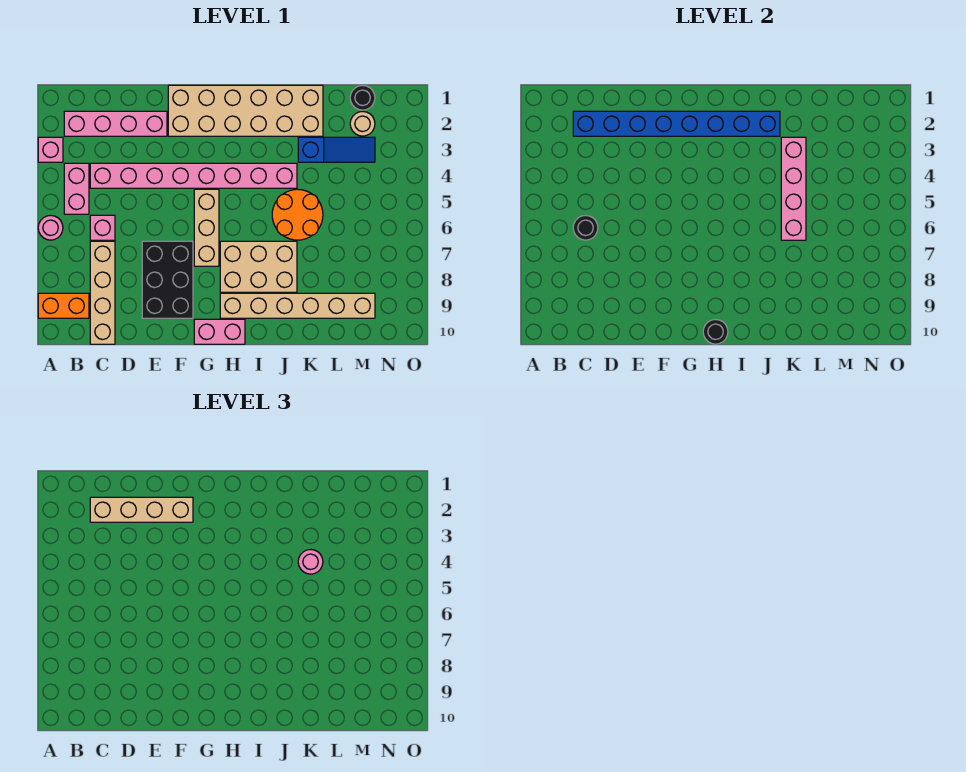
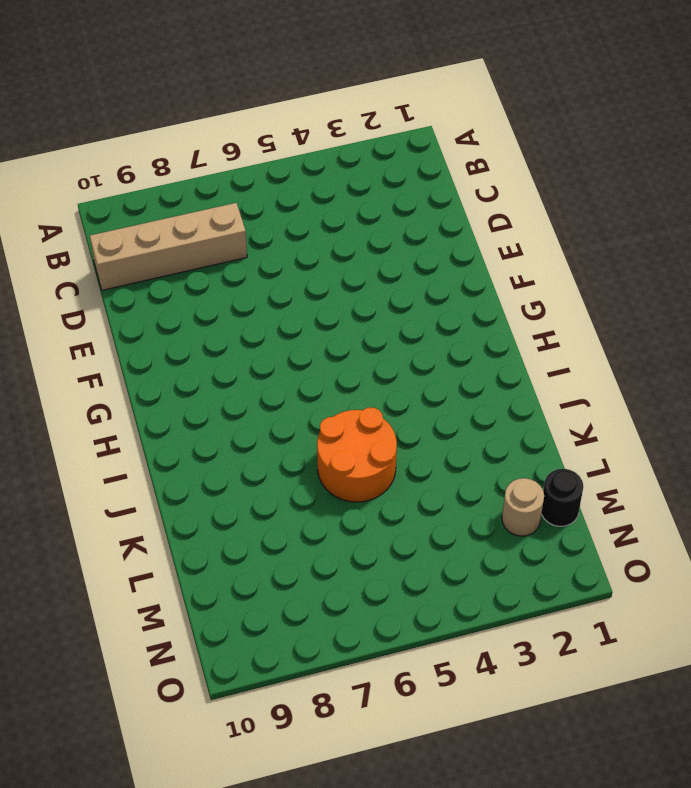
none -> pink 1x1 brick [38,137,63,162]
none -> pink 1x1 round brick [38,215,63,240]
none -> orange 1x2 brick [38,293,89,318]

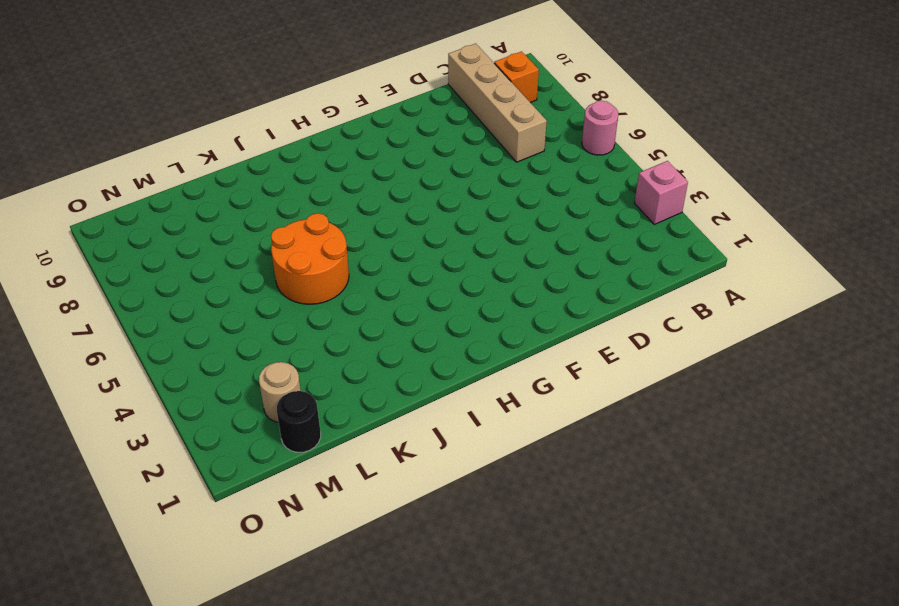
orange 1x1 brick [494,51,539,103] -> orange 1x2 brick [38,293,89,318]
none -> pink 1x4 brick [64,111,167,136]
none -> pink 1x2 brick [64,163,89,214]
none -> pink 1x8 brick [90,163,297,188]

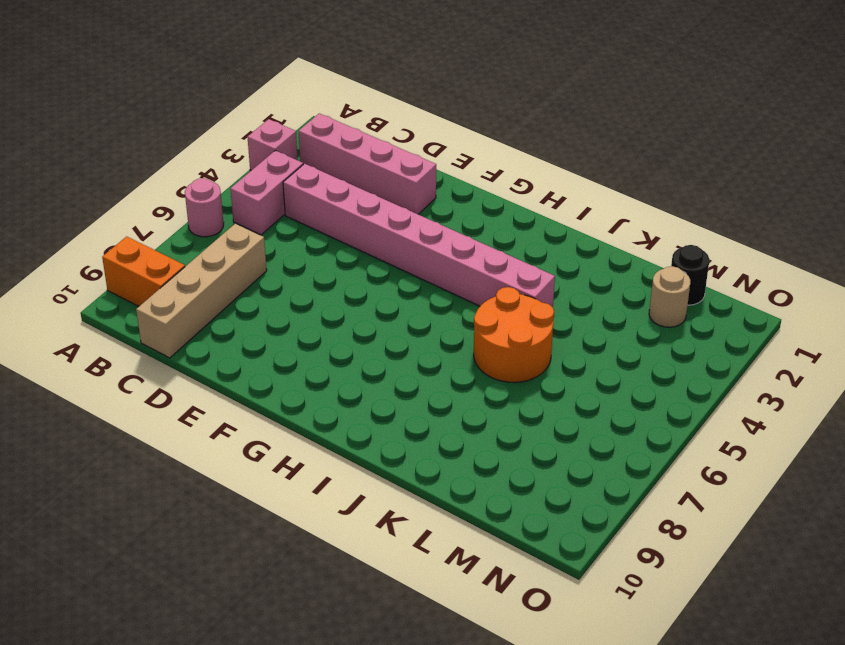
none -> pink 1x1 brick [90,215,115,240]
none -> black 2x3 brick [142,241,193,318]
none -> tan 2x6 brick [168,85,323,136]

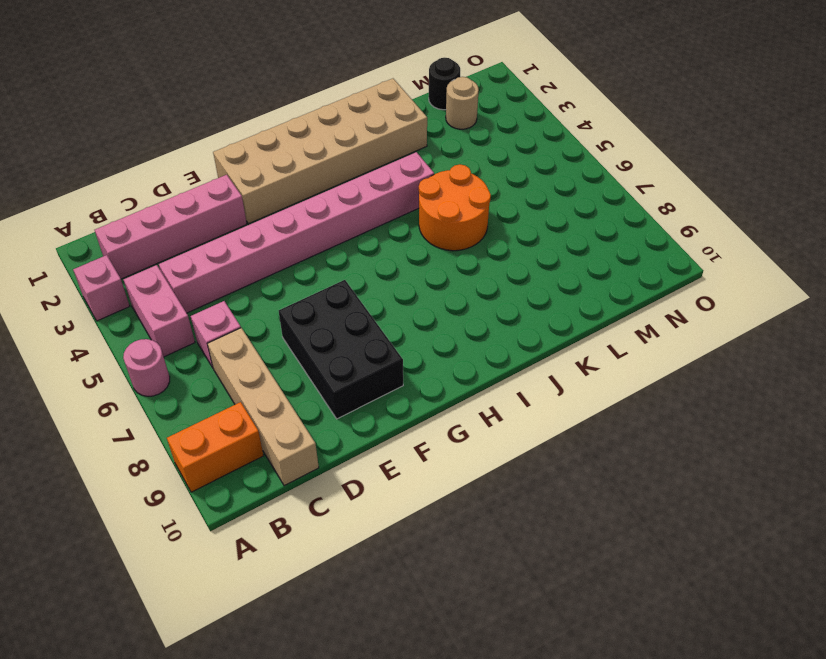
none -> tan 1x3 brick [194,189,219,266]
none -> pink 1x2 brick [194,319,245,344]
none -> tan 2x3 brick [220,241,297,292]

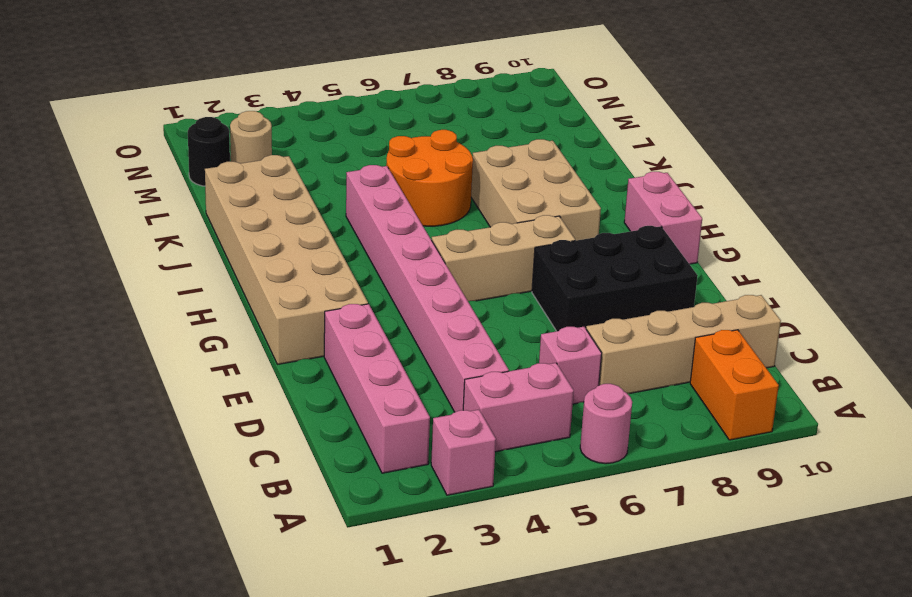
none -> tan 1x6 brick [220,293,375,318]
none -> blue 1x3 slope [298,137,375,162]
none -> blue 1x8 brick [573,111,780,136]

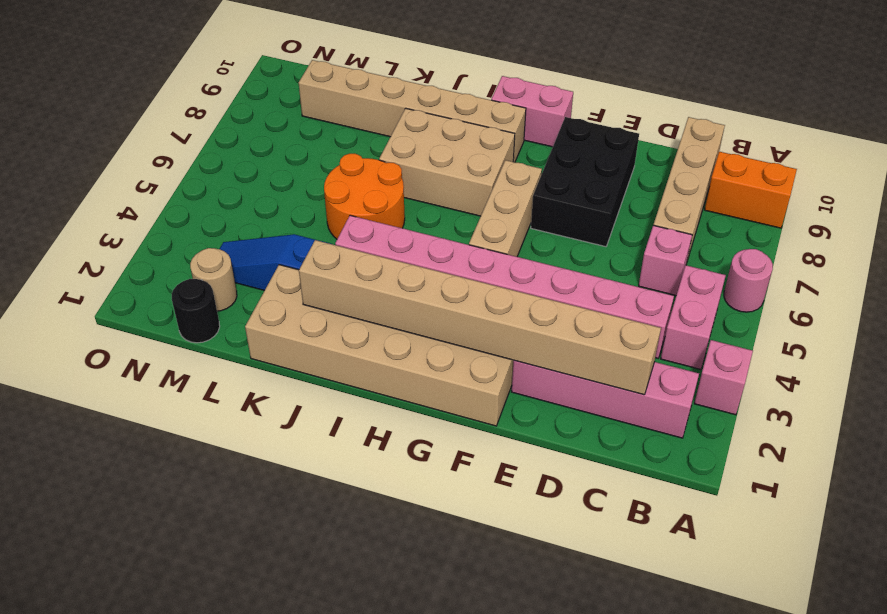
tan 1x8 brick [299,240,661,395] -> blue 1x8 brick [573,111,780,136]
none -> black 1x1 round brick [573,215,598,240]
none -> black 1x1 round brick [703,319,728,344]
none -> pink 1x4 brick [781,137,806,240]

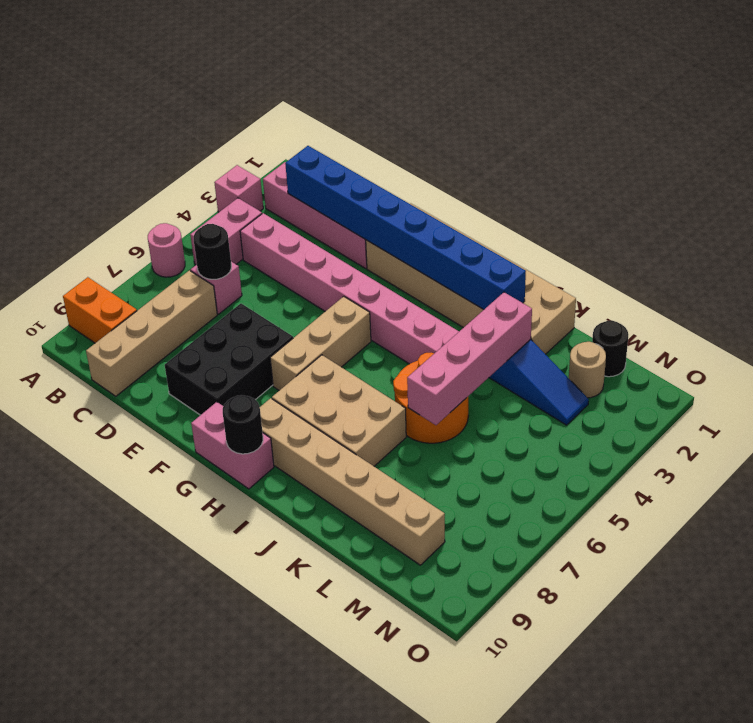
none -> tan 1x4 brick [90,497,193,522]
none -> pink 1x1 round brick [298,549,323,574]

